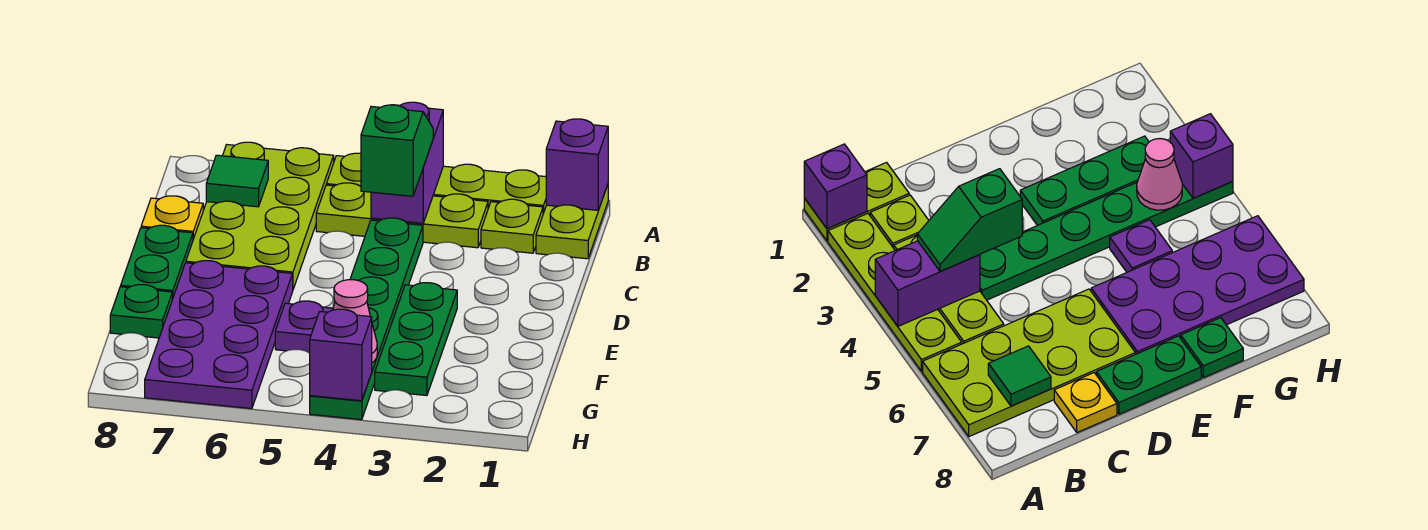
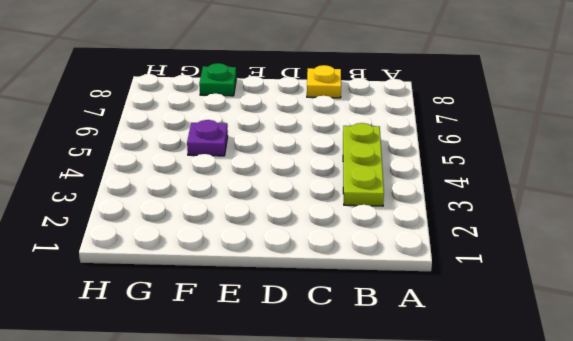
none -> lime 1x2 plate [536,185,608,259]
none -> lime 1x4 plate [326,153,546,214]
none -> lime 2x4 plate [186,142,334,289]

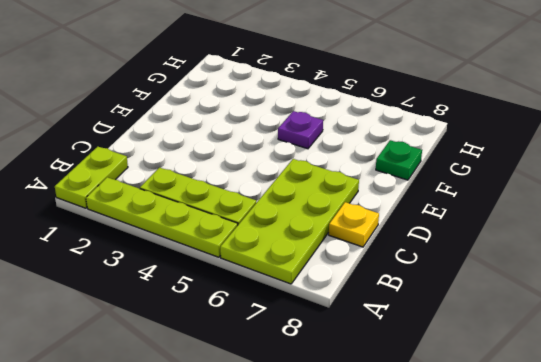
none -> lime 1x1 plate [481,199,543,253]
none -> green 1x6 plate [310,218,423,420]
none -> green 1x2 plate [121,225,193,299]

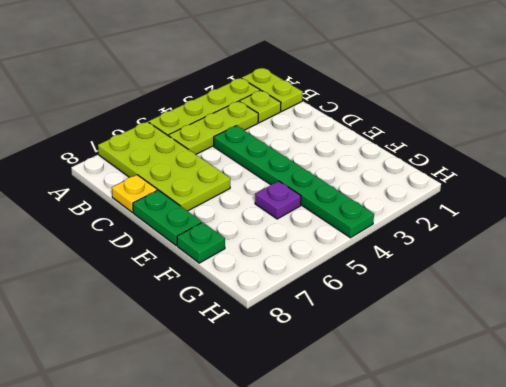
none -> green 1x3 plate [375,283,457,396]
none -> purple 2x4 plate [145,261,293,409]
none -> purple 1x1 brick [546,119,608,210]

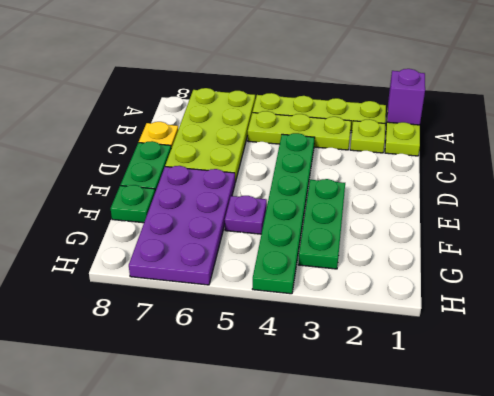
none -> purple 1x2 brick [371,102,443,223]
none -> green 1x1 tile [206,155,268,207]
none -> pink 1x1 cone [333,280,377,363]

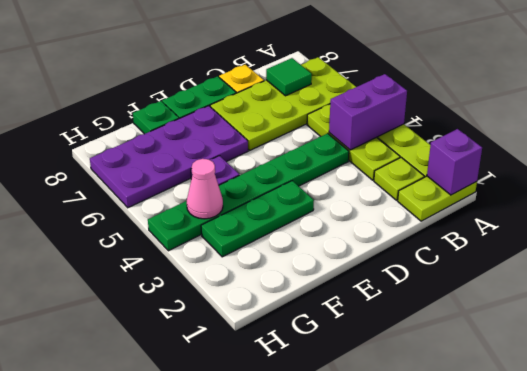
none -> purple 1x1 brick [310,309,372,401]
none -> green 1x2 slope [361,105,433,196]

